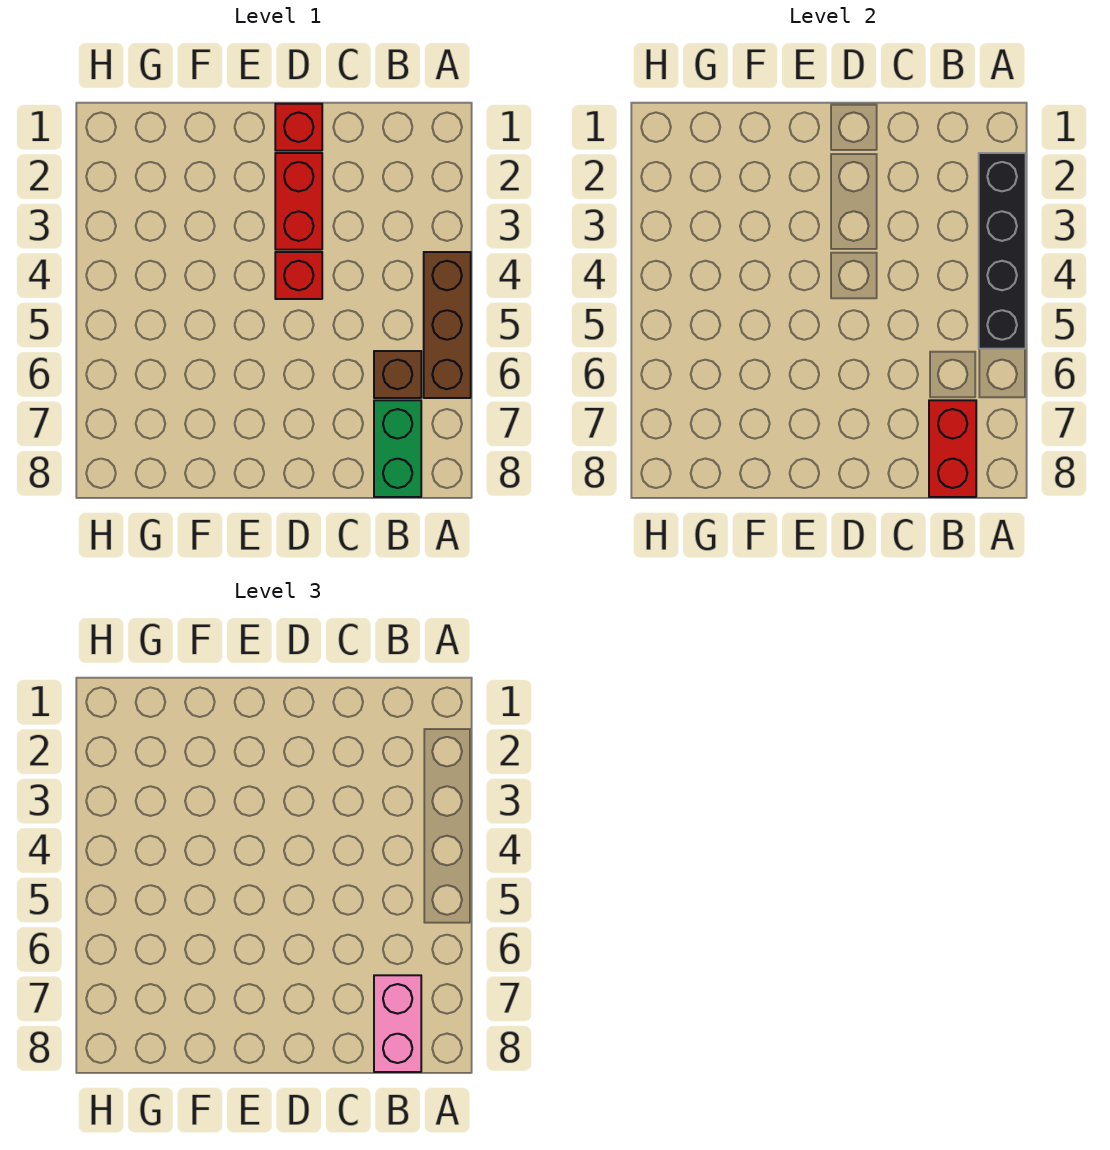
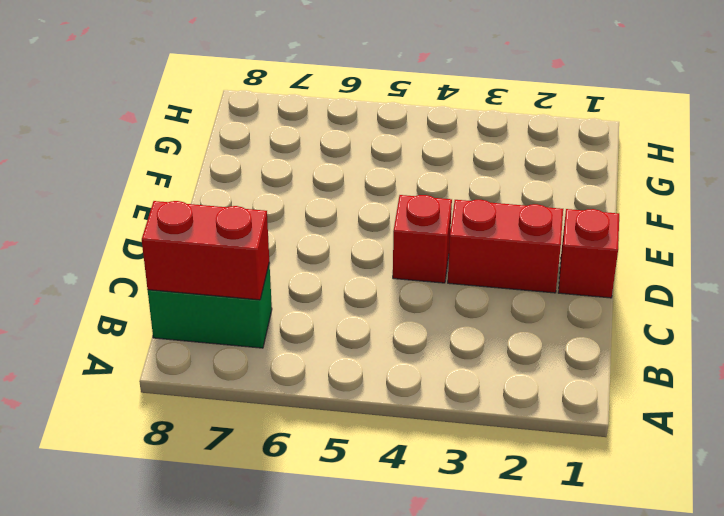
none -> brown 1x3 brick [424,252,471,398]
none -> brown 1x1 brick [374,351,421,398]

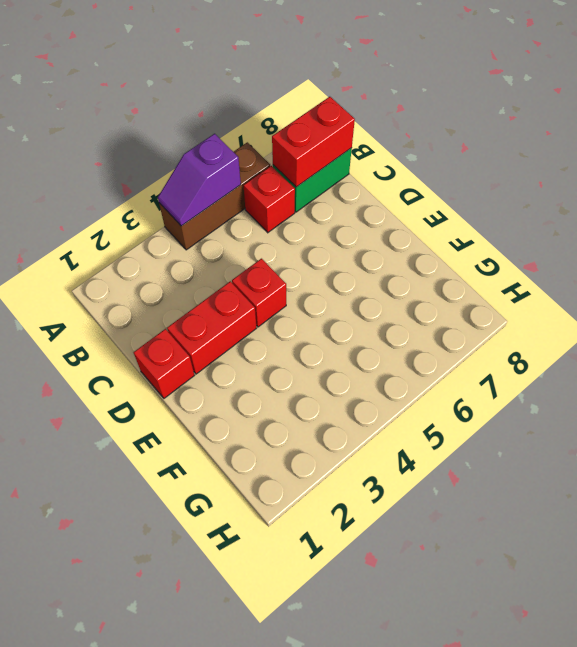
purple 1x2 slope [158,134,241,226] -> black 1x4 brick [979,153,1026,349]
red 1x1 brick [243,166,295,233] -> brown 1x1 brick [374,351,421,398]
none -> pink 1x2 brick [374,975,421,1072]

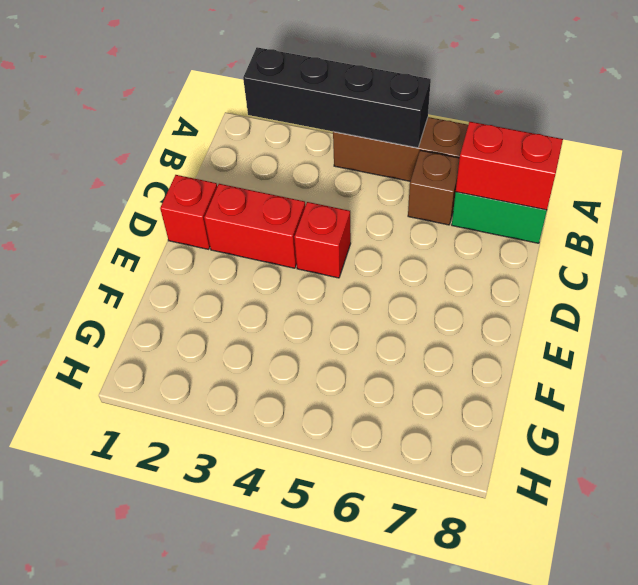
none -> pink 1x2 brick [374,975,421,1072]

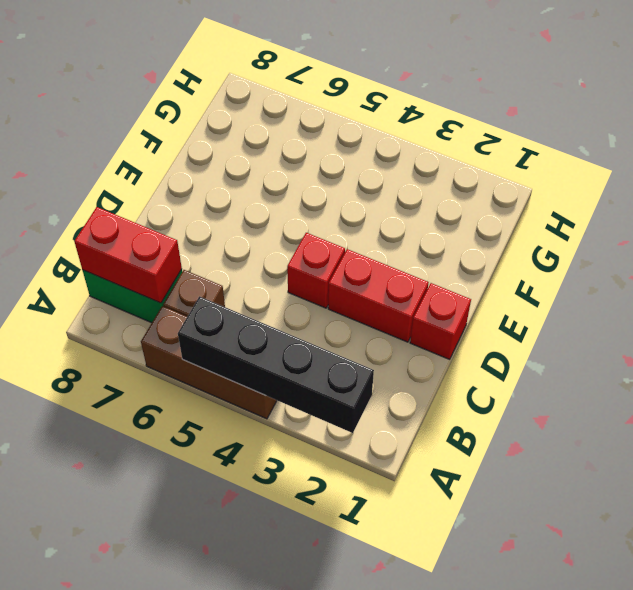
none -> pink 1x2 brick [374,975,421,1072]

